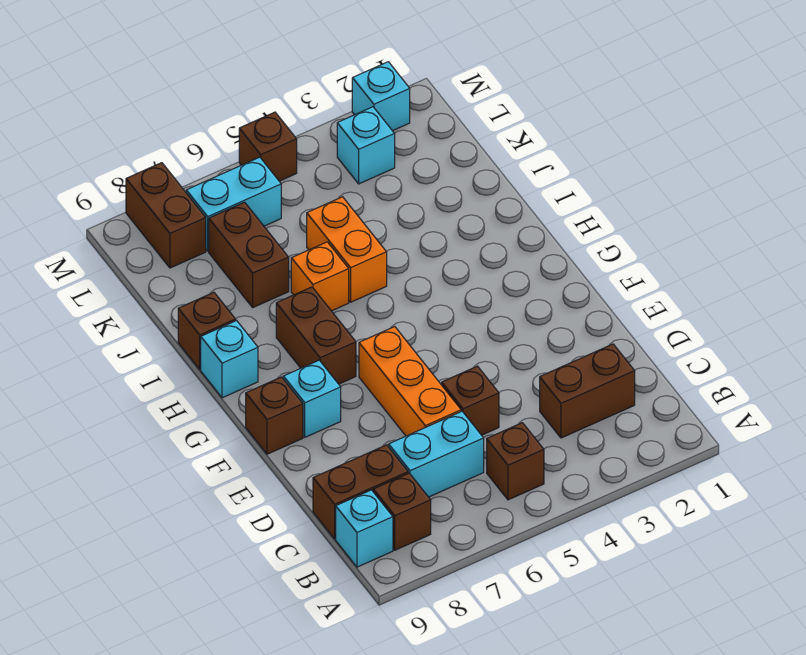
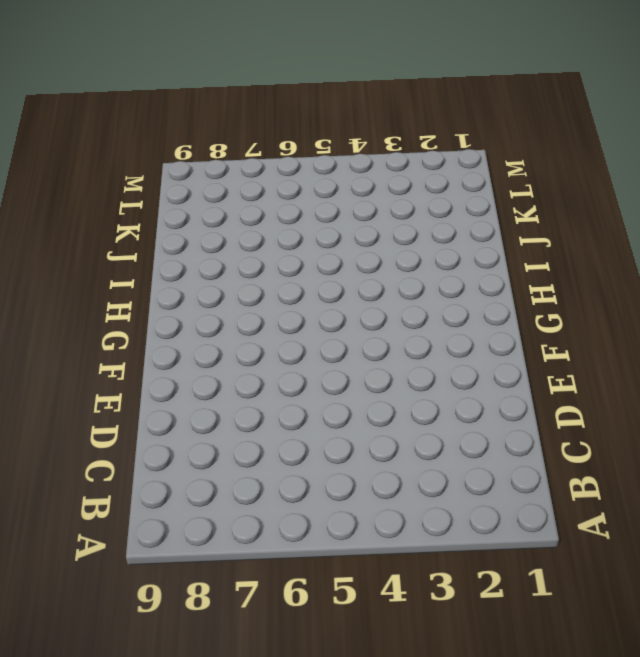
none -> brown 1x1 brick [487,423,544,500]
none -> brown 1x1 brick [373,473,431,550]
none -> cyan 1x1 brick [336,490,393,567]

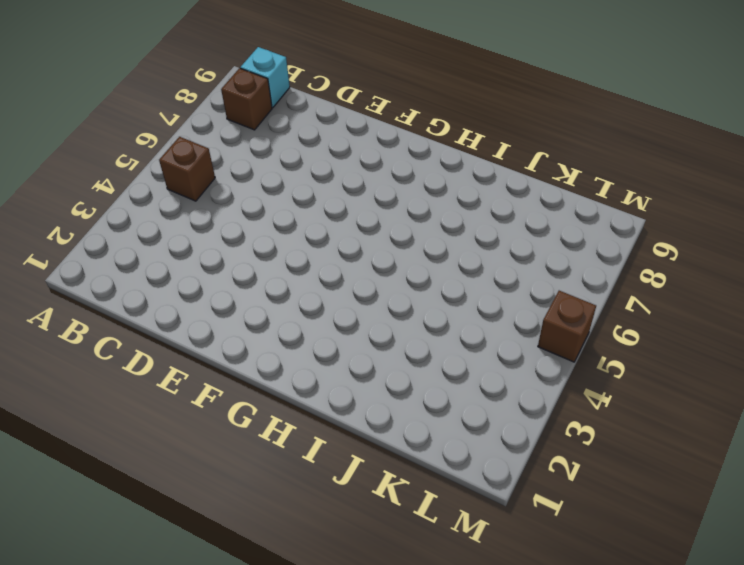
none -> brown 1x2 brick [540,344,635,438]
none -> cyan 1x2 brick [389,411,484,497]
none -> brown 1x2 brick [313,445,408,539]

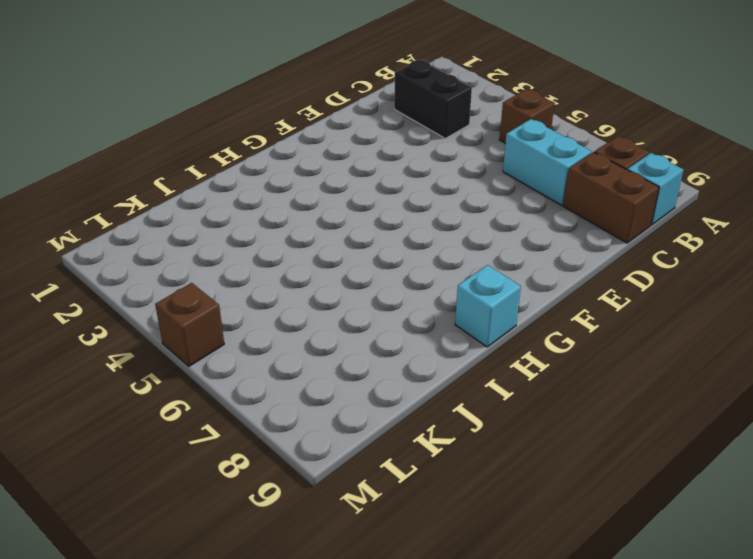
black 1x2 brick [394,60,472,138] -> brown 1x2 brick [540,344,635,438]
none -> brown 1x1 brick [442,366,499,435]
none -> orange 1x3 brick [359,327,461,436]
none -> cyan 1x1 brick [283,360,341,437]

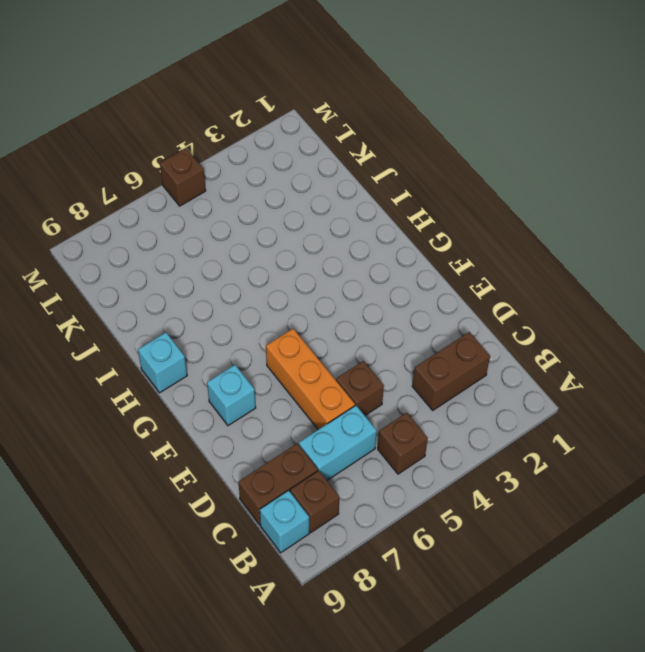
none -> brown 1x1 brick [246,377,303,454]
none -> brown 1x2 brick [276,287,356,384]
none -> orange 1x2 brick [307,197,387,302]

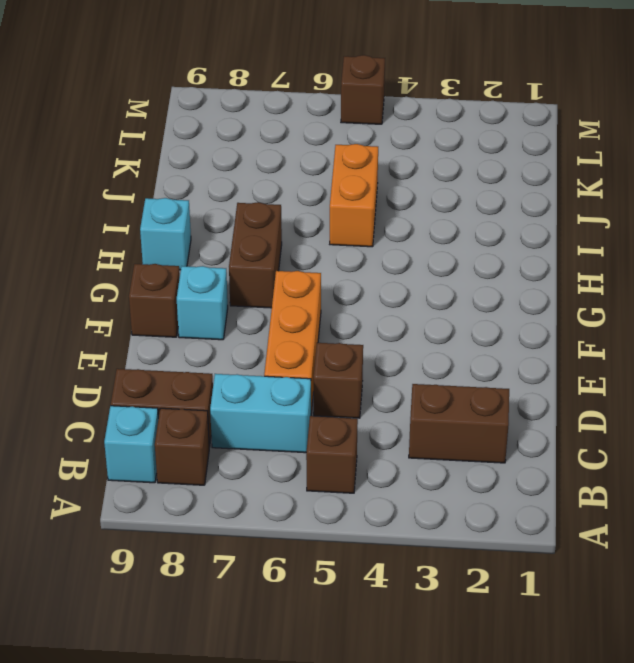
none -> orange 1x1 brick [291,242,349,311]
none -> brown 1x1 brick [178,292,236,369]
none -> brown 1x2 brick [209,202,289,307]

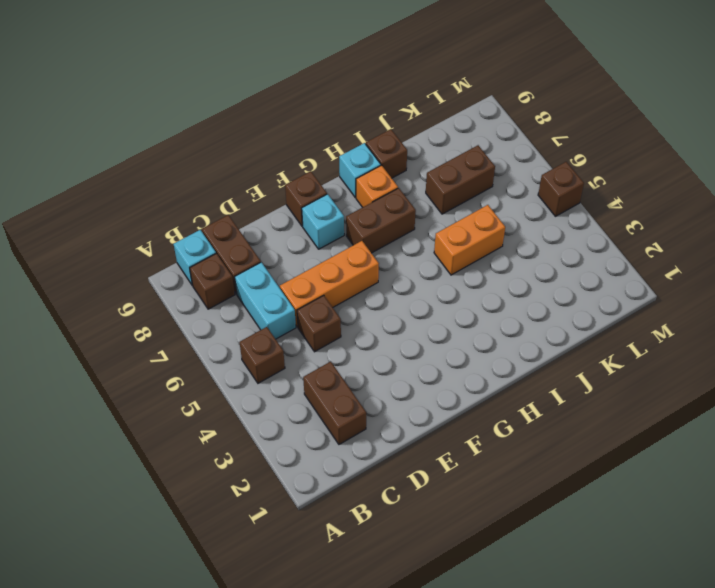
orange 1x1 brick [356,165,398,207] -> orange 1x1 brick moved to [291,242,349,311]
none -> cyan 1x1 brick [337,107,395,184]
none -> cyan 1x2 brick [186,157,281,251]
none -> brown 1x2 brick [126,163,206,268]

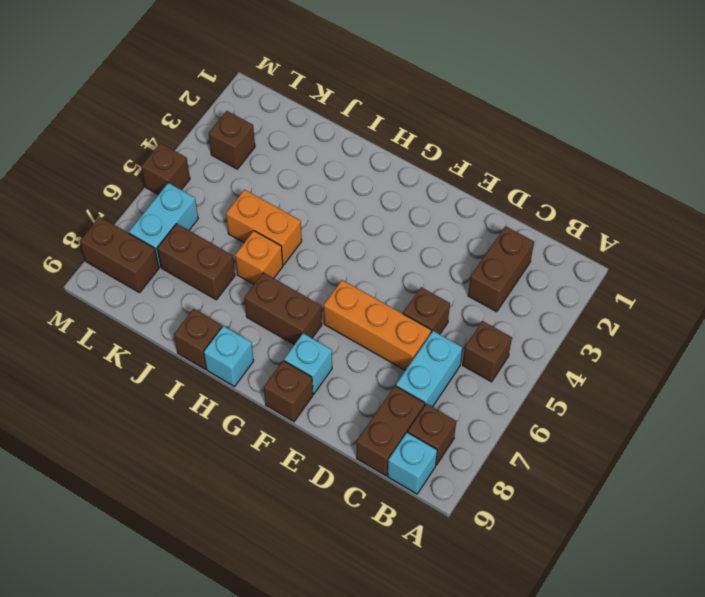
brown 1x1 brick [208,111,255,169] -> cyan 1x1 brick [337,107,395,184]
none -> cyan 1x1 brick [352,62,410,131]

